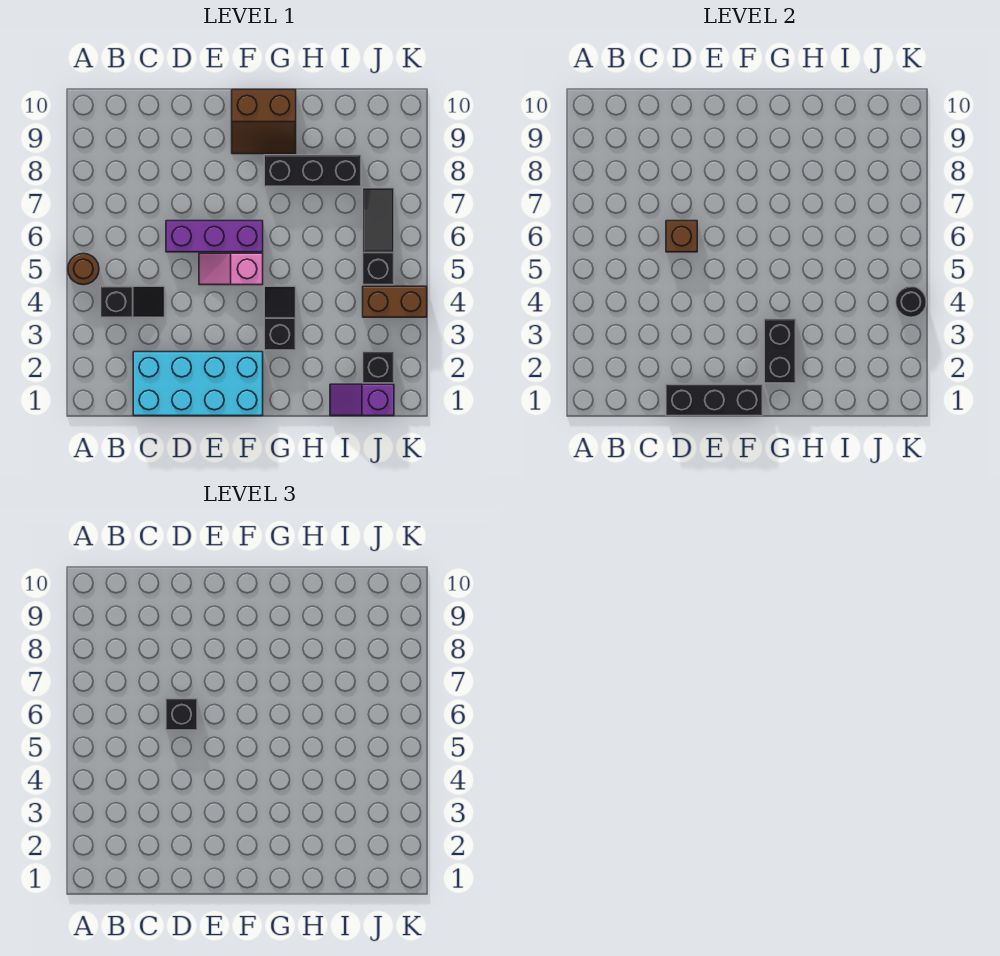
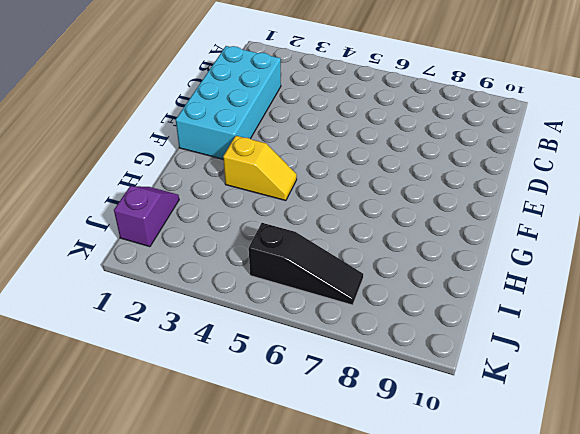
yellow 1x2 slope [223,136,297,201] -> black 1x2 slope [264,286,296,350]
none -> brown 1x1 round brick [68,253,99,285]
none -> black 1x2 slope [101,286,165,317]
none -> purple 1x3 brick [166,221,263,252]

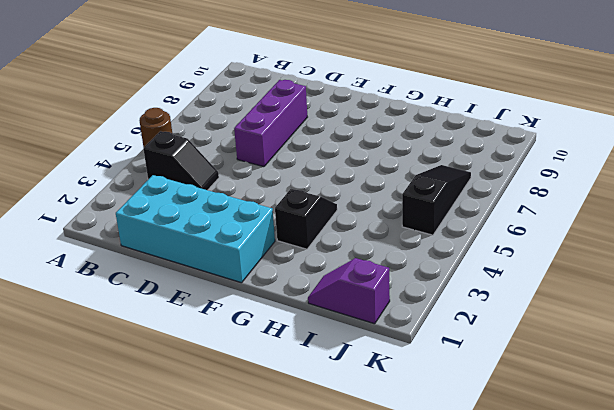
purple 1x3 brick [234,80,307,167] -> purple 1x3 brick turned to [166,221,263,252]
none -> pink 1x2 slope [199,253,263,285]
none -> brown 2x2 slope [232,90,296,154]
none -> black 1x3 brick [264,155,361,186]

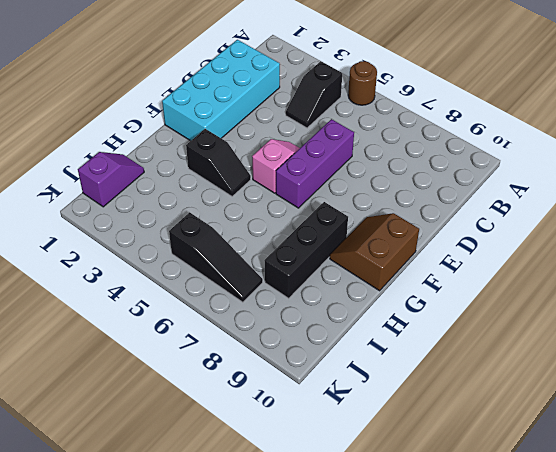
none -> black 1x1 brick [363,352,394,383]
none -> brown 1x2 brick [363,286,427,317]
none -> black 1x3 brick [666,384,763,416]

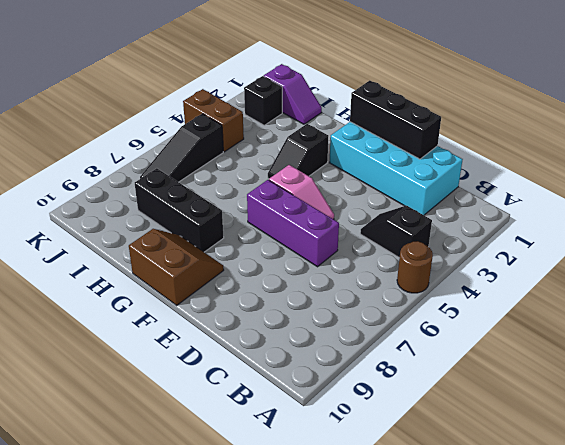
none -> brown 1x1 brick [666,221,697,252]
none -> black 1x2 brick [764,319,796,383]
none -> black 1x1 round brick [895,286,927,317]

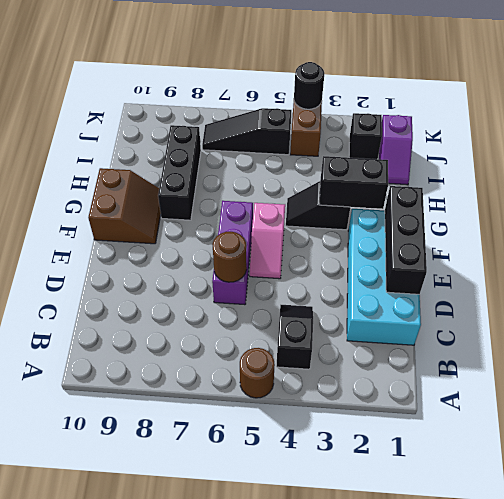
brown 1x1 round brick [212,232,247,282] -> brown 1x1 brick [666,221,697,252]
none -> black 1x1 brick [166,699,197,730]

